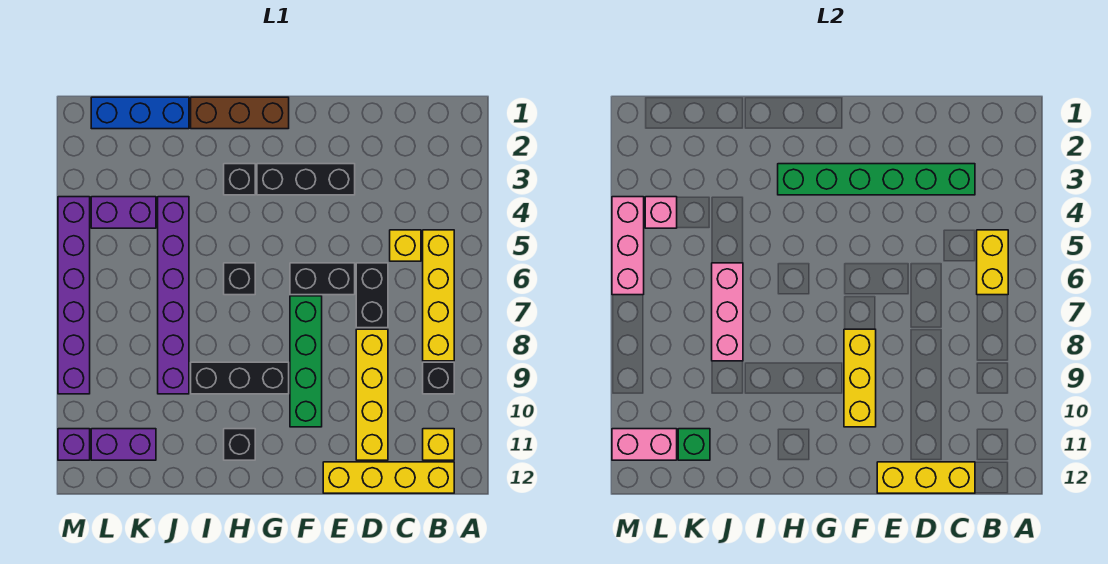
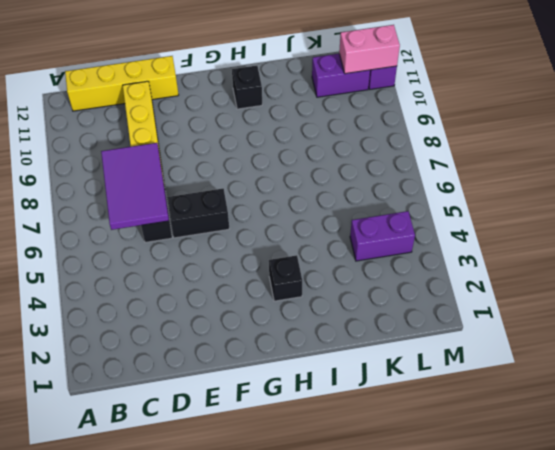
purple 2x3 tile [101,143,169,230] -> none
none -> yellow 1x4 brick [423,230,454,361]
none -> black 1x1 brick [423,362,454,394]
none -> yellow 1x1 brick [423,429,454,460]
none -> yellow 1x1 brick [390,230,421,261]

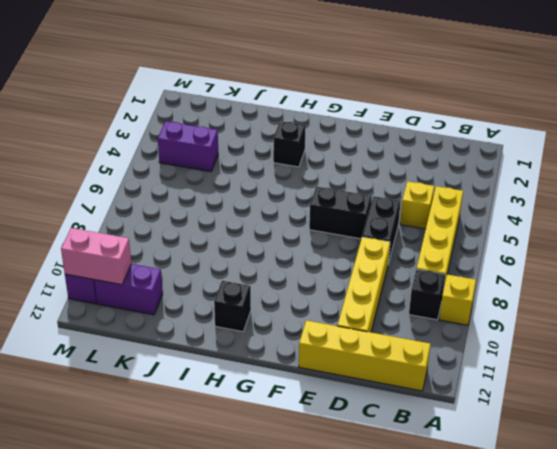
yellow 1x1 brick [439,275,476,325] -> yellow 1x1 brick moved to [423,429,454,460]
none -> black 1x3 brick [257,164,355,195]
none -> green 1x4 brick [290,296,322,427]
none -> brown 1x3 brick [191,97,289,129]
none -> black 1x3 brick [191,362,289,394]

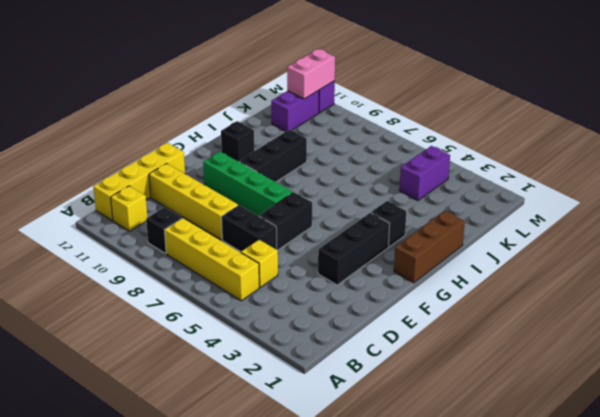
none -> black 1x1 brick [224,263,255,295]
none -> blue 1x3 brick [91,97,189,129]
none -> purple 1x6 brick [158,197,189,394]
none -> purple 1x6 brick [58,197,90,394]

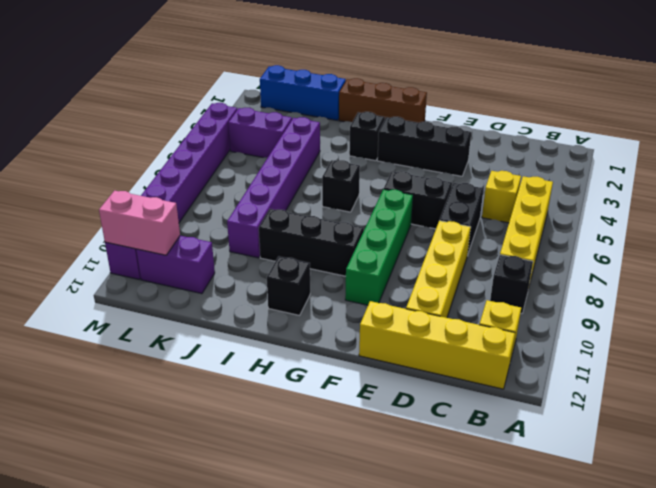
none -> yellow 1x2 brick [977,230,1008,295]
none -> green 1x6 brick [778,164,975,195]
none -> yellow 1x3 brick [877,462,975,493]
none -> yellow 1x3 brick [844,329,876,427]

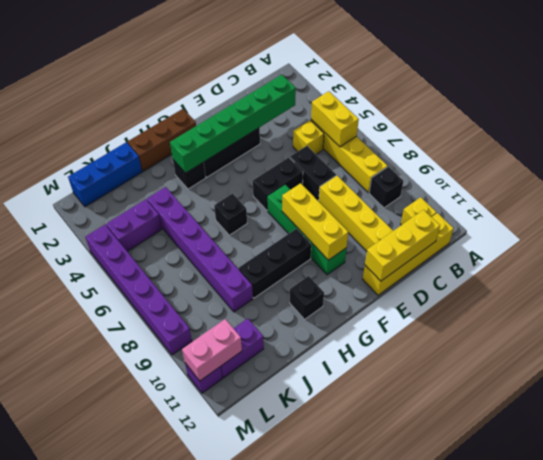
none -> pink 1x3 brick [712,263,743,361]
none -> green 1x1 brick [678,429,710,460]
none -> pink 1x1 brick [645,197,677,228]
none -> pink 1x3 brick [612,197,644,295]

